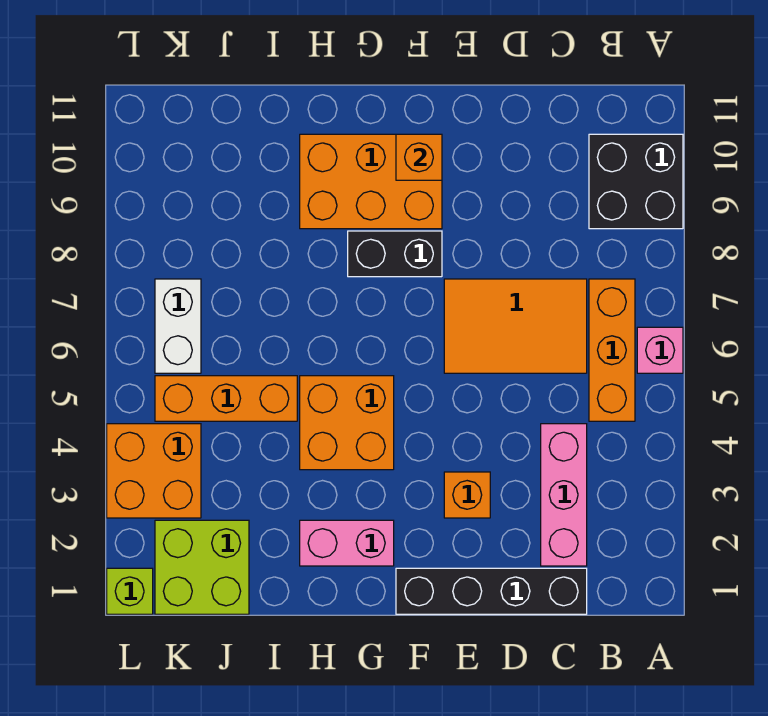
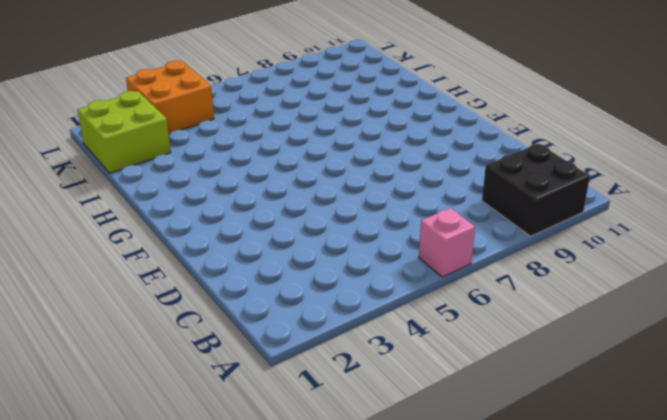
none -> orange 1x3 brick [589,279,635,421]
none -> black 1x4 brick [396,568,587,614]
none -> pink 1x3 brick [541,424,587,566]

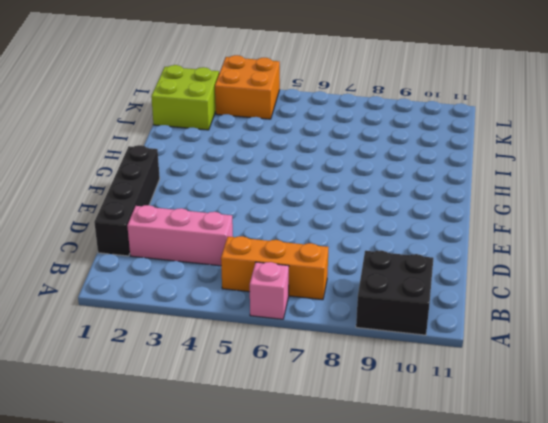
none -> orange 2x3 tile [444,279,587,373]
none -> orange 1x1 brick [444,472,490,518]
none -> black 1x2 brick [348,231,442,277]

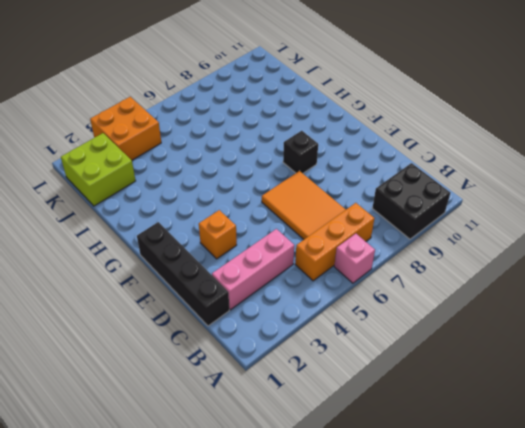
black 1x1 brick [283,131,318,173] -> black 1x2 brick [348,231,442,277]
none -> orange 2x3 brick [300,134,442,229]
none -> pink 1x2 brick [300,520,394,566]
none -> orange 2x2 brick [300,376,394,470]

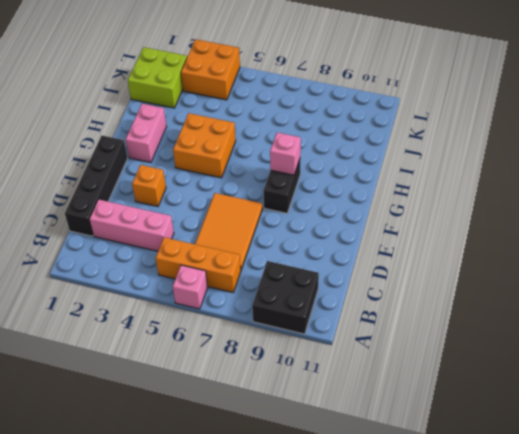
pink 1x1 brick [270,133,301,175] -> none
none -> orange 2x3 brick [300,134,442,229]
none -> orange 1x3 brick [155,376,297,421]
none -> white 1x2 brick [155,279,201,373]

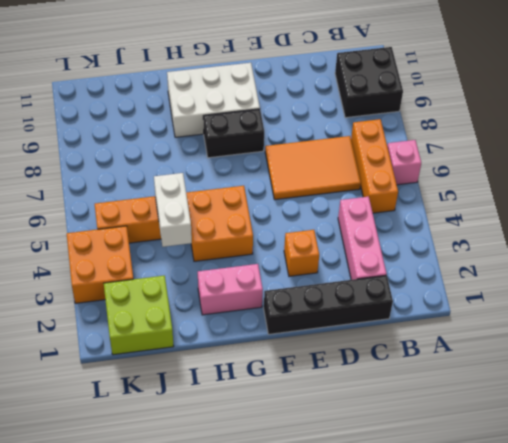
white 2x3 brick [167,63,260,137] -> orange 2x3 brick [300,134,442,229]
white 1x2 brick [154,173,192,247] -> white 1x2 brick moved to [155,279,201,373]
none -> lime 1x1 brick [107,568,153,614]
none -> orange 1x1 brick [396,134,442,180]

